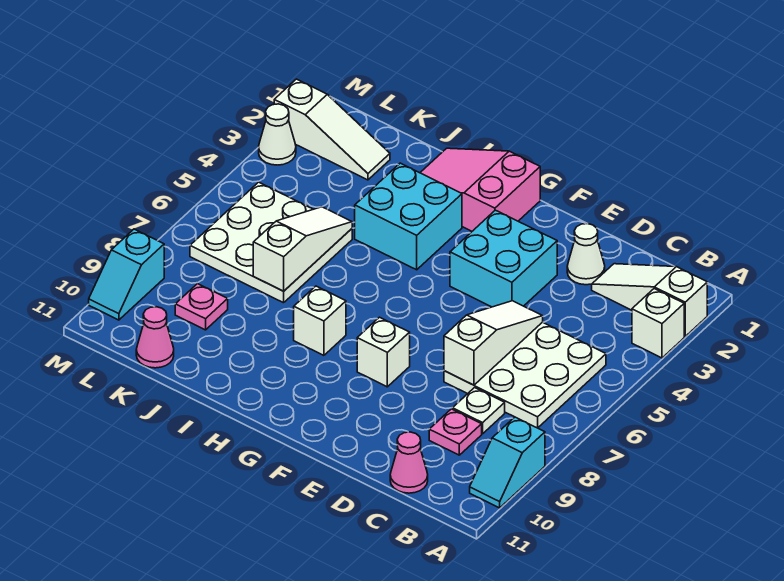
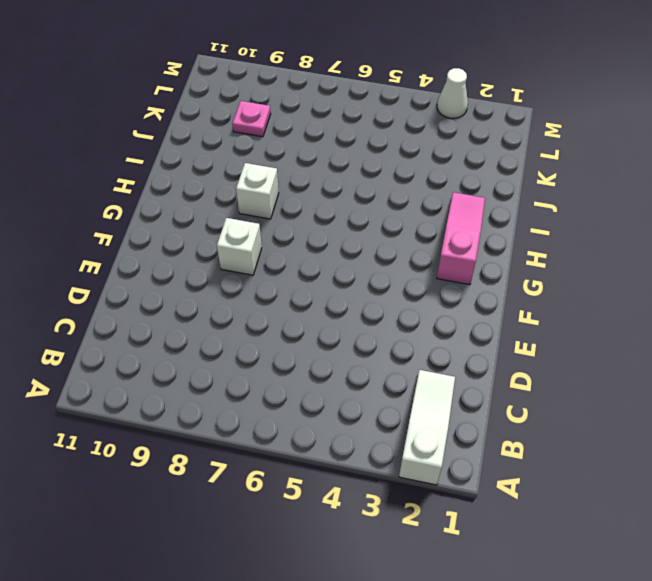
pink 1x3 slope [437,192,485,285] -> pink 2x3 slope [420,148,540,231]
none -> white 1x1 brick [632,289,684,358]
none -> cyan 1x2 slope [470,417,545,508]
none -> white 3x3 plate [444,322,606,428]

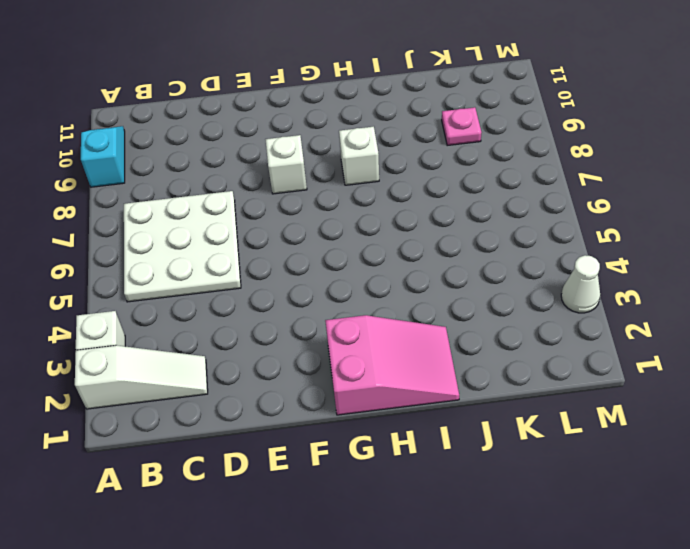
none -> white 1x1 plate [452,388,505,434]
none -> pink 1x1 plate [429,409,482,455]
none -> pink 1x1 cone [390,432,428,493]

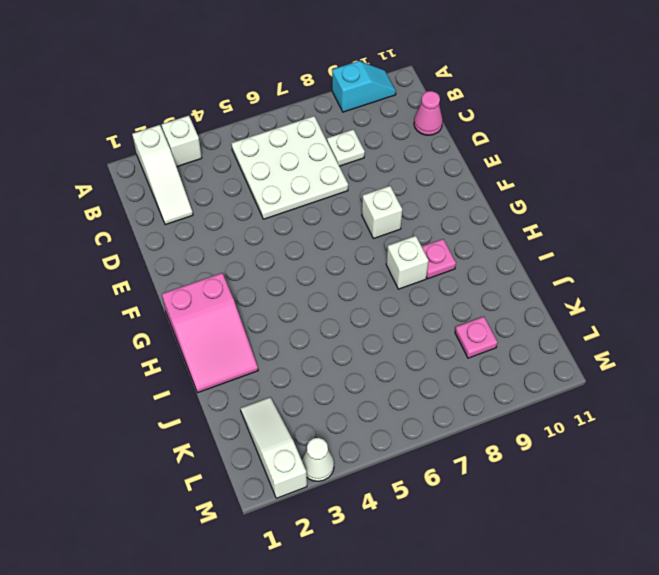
pink 1x1 plate [422,239,456,279] -> pink 1x1 plate moved to [429,409,482,455]
none -> white 1x1 cone [567,224,605,285]
none -> cyan 2x2 brick [450,210,557,307]
none -> cyan 2x2 brick [355,163,462,270]

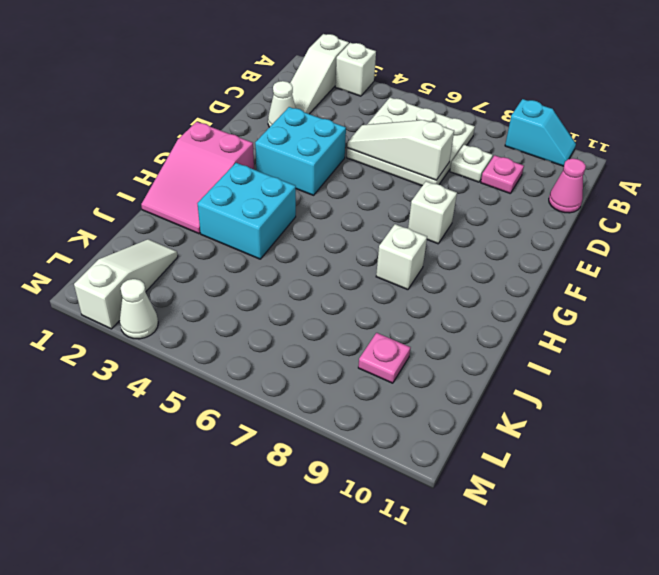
none -> white 3x3 plate [190,182,352,303]
none -> pink 1x1 cone [136,307,174,368]
none -> cyan 1x2 slope [89,229,164,320]

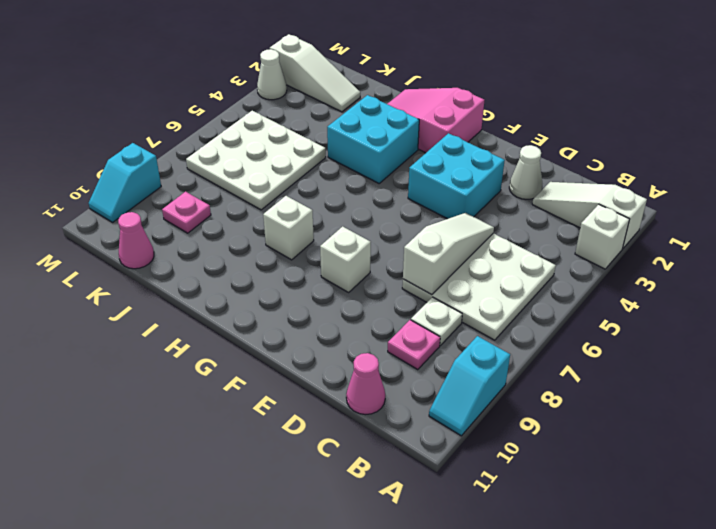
none -> white 1x3 slope [253,207,352,291]

